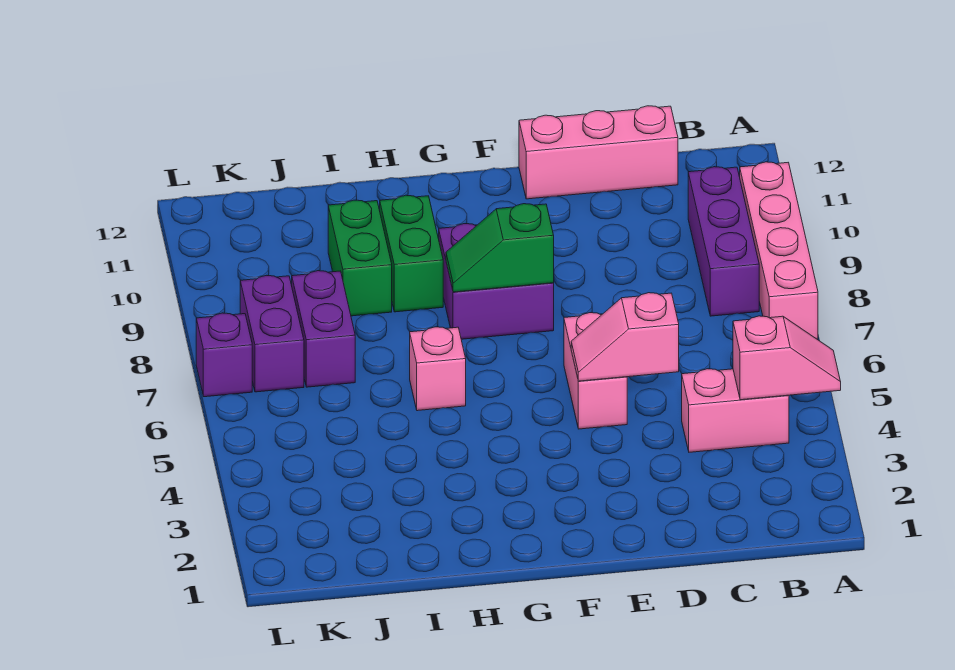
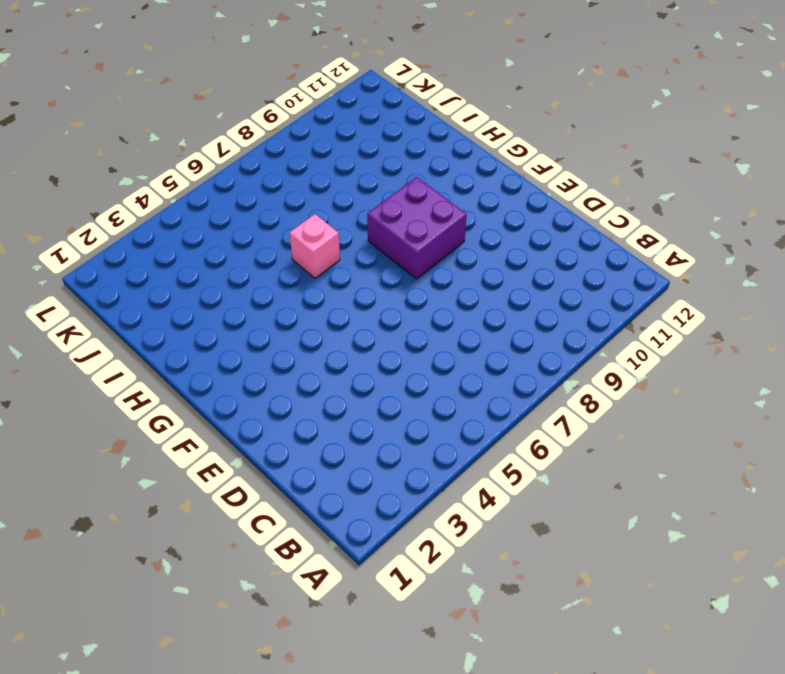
none -> pink 1x4 brick [740,162,818,340]
none -> pink 1x2 brick [682,369,789,452]
none -> purple 1x3 brick [688,167,759,316]

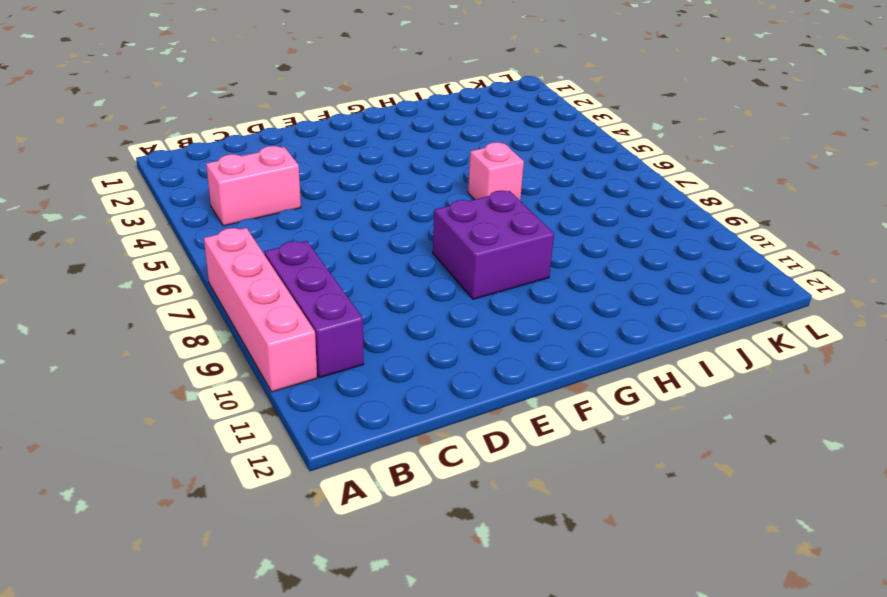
none -> pink 1x3 brick [519,106,678,199]
none -> pink 1x2 brick [564,313,627,429]
none -> green 1x2 brick [380,195,443,312]

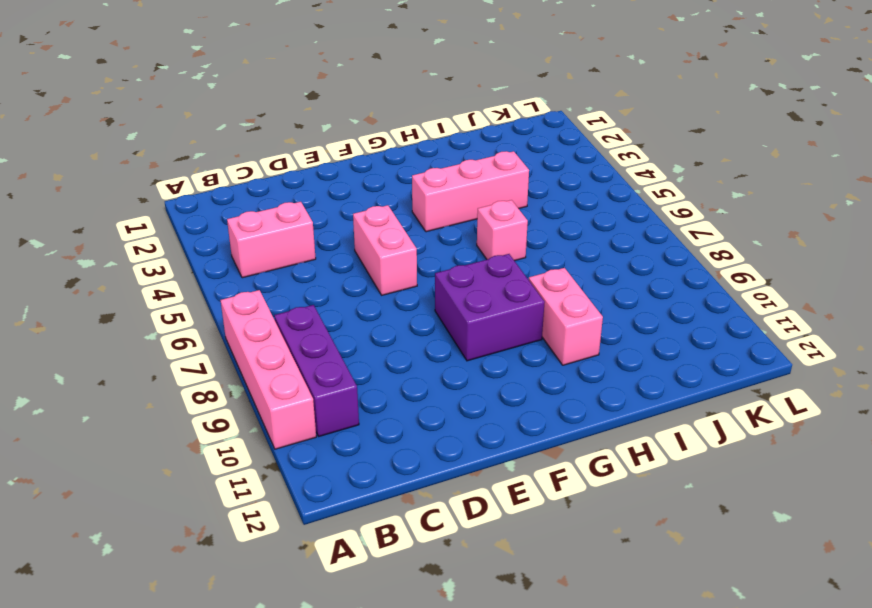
pink 1x3 brick [412,151,529,232] -> pink 1x3 brick moved to [519,106,678,199]
pink 1x2 brick [529,268,603,365] -> green 1x2 brick [380,195,443,312]
none -> green 1x2 brick [328,200,392,316]
none -> purple 1x2 brick [292,271,355,387]
none -> purple 1x2 brick [240,275,304,392]

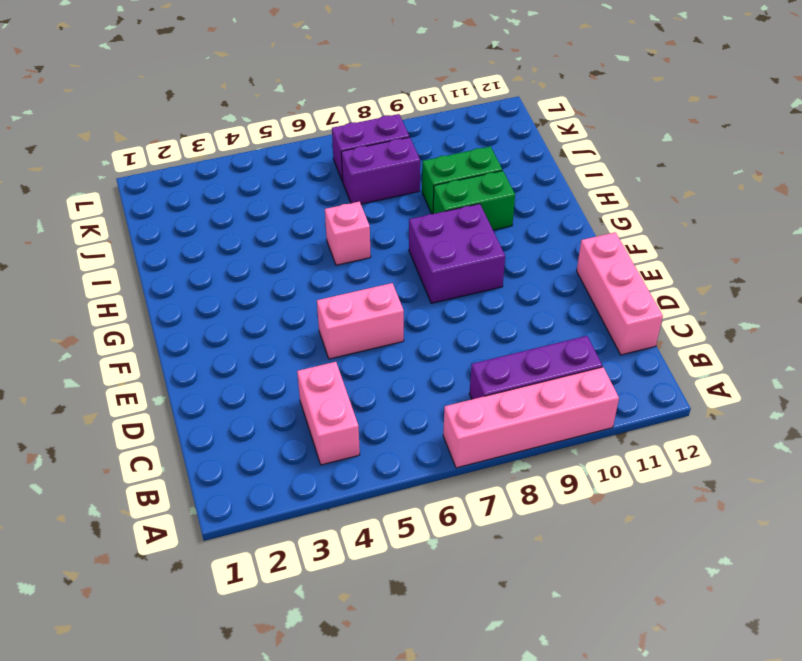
none -> purple 1x1 brick [196,313,252,397]
none -> pink 1x2 slope [733,316,841,400]
none -> pink 1x2 slope [571,293,679,381]

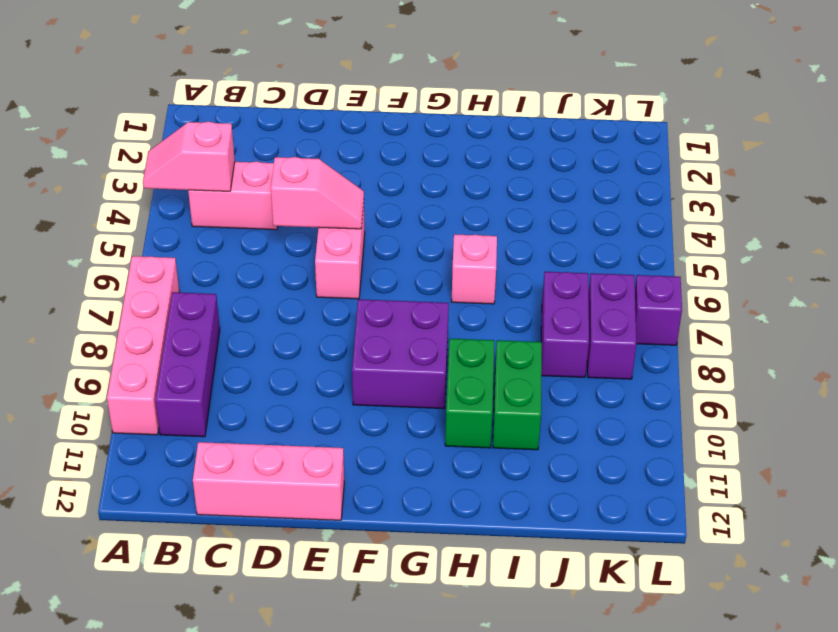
none -> green 1x2 slope [446,204,554,292]

